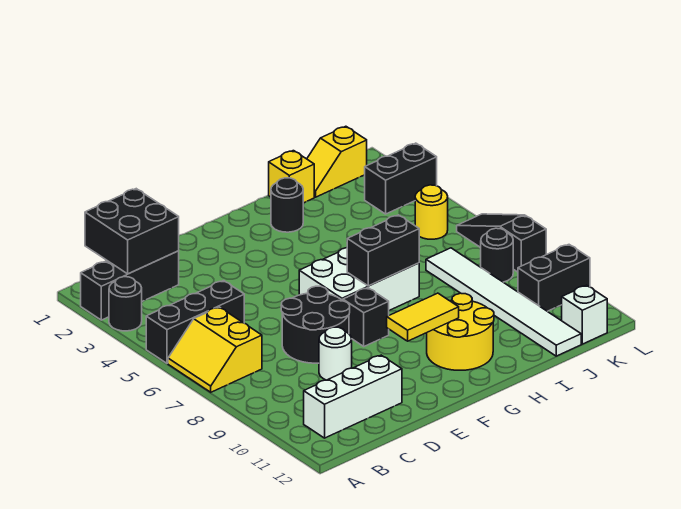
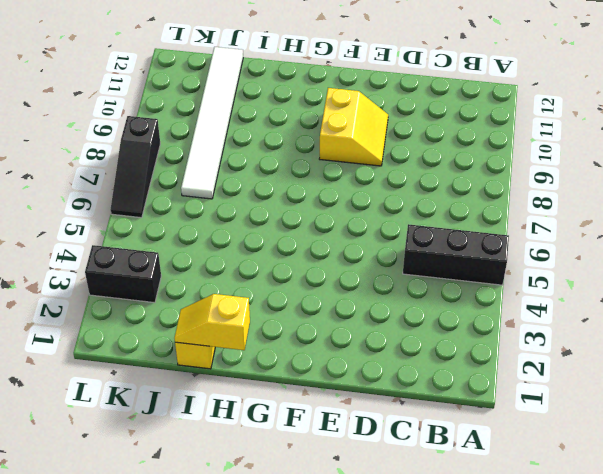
yellow 2x2 slope [319,88,388,166] -> yellow 2x2 slope moved to [168,307,262,392]
yellow 1x2 slope [175,294,250,350] -> yellow 1x2 slope turned to [307,126,367,197]
none -> black 1x3 brick [81,251,179,320]
none -> black 1x1 round brick [109,277,142,331]
none -> white 1x3 brick [304,355,402,438]

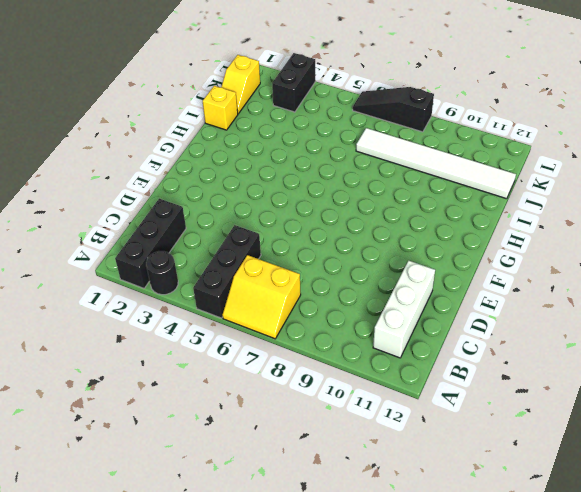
none -> black 2x2 round brick [281,286,350,363]
none -> white 1x1 round brick [319,327,352,380]
none -> white 2x3 brick [299,248,419,310]

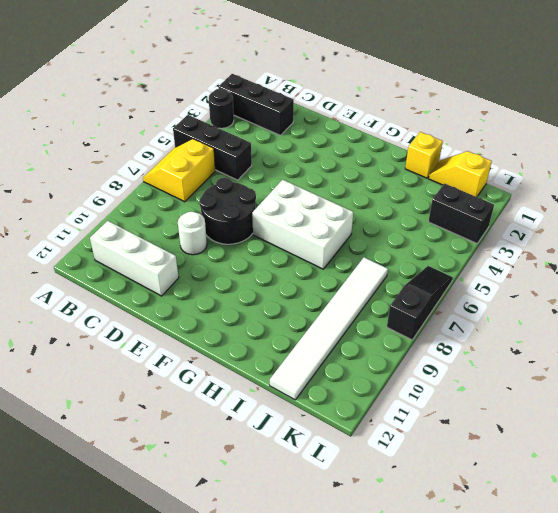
none -> black 1x1 brick [343,288,389,346]
none -> yellow 2x2 round brick [427,293,494,370]
none -> black 1x1 round brick [271,178,303,232]

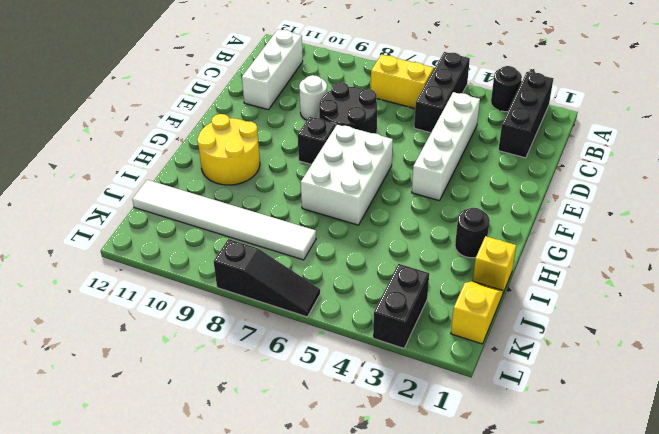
white 1x4 brick [412,92,480,201] -> none
none -> yellow 1x1 round brick [415,185,448,239]
none -> black 1x1 round brick [481,228,513,282]
none -> black 1x2 brick [518,245,590,311]

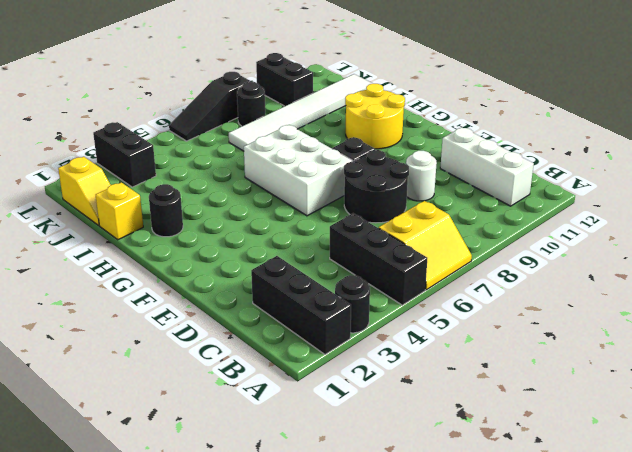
none -> yellow 1x1 round brick [415,185,448,239]
none -> white 1x1 brick [562,285,607,344]
none -> black 2x2 brick [85,189,179,274]

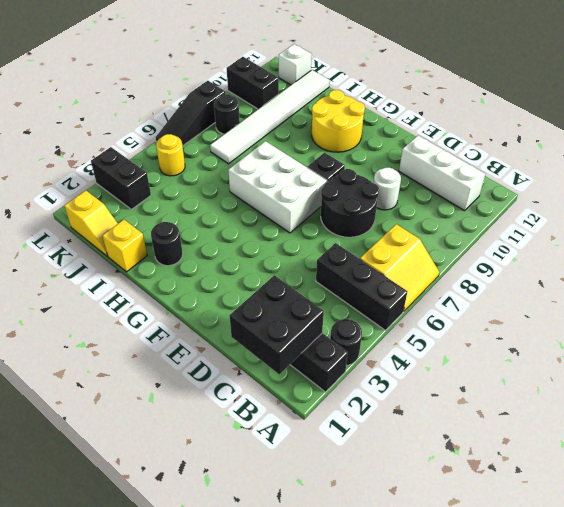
none -> yellow 1x2 tile [387,293,459,341]
none -> black 1x2 brick [347,215,419,286]

